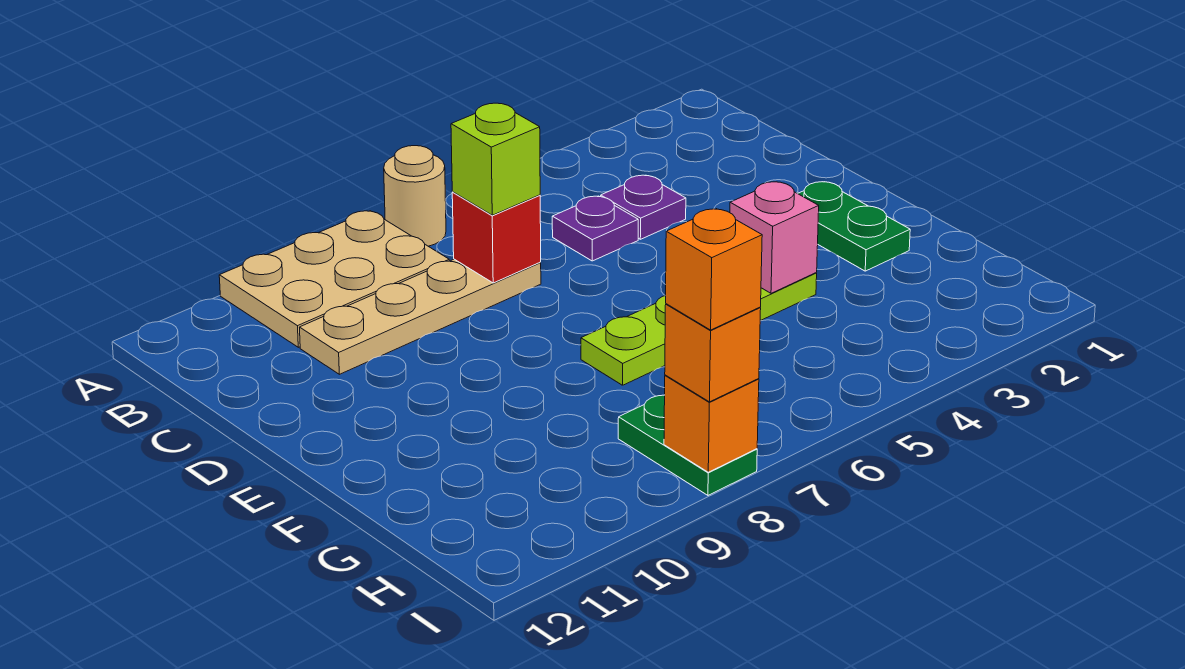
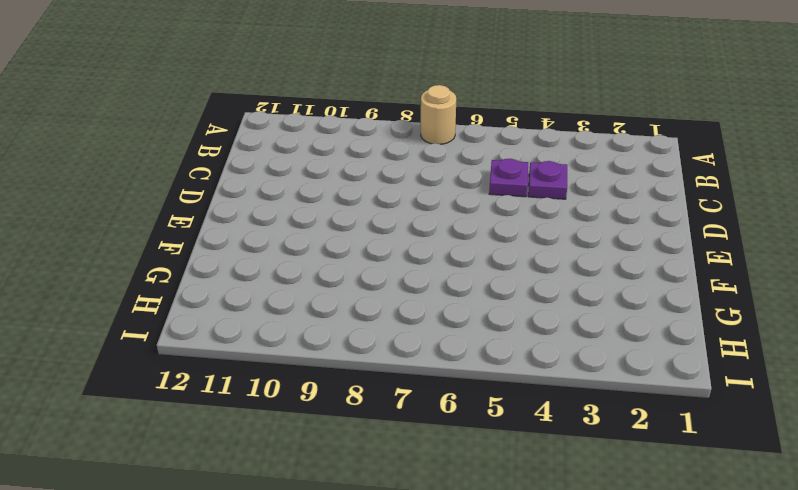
none -> tan 2x3 plate [219,211,449,347]
none -> tan 1x4 plate [300,259,541,374]
none -> green 1x2 plate [798,182,910,271]

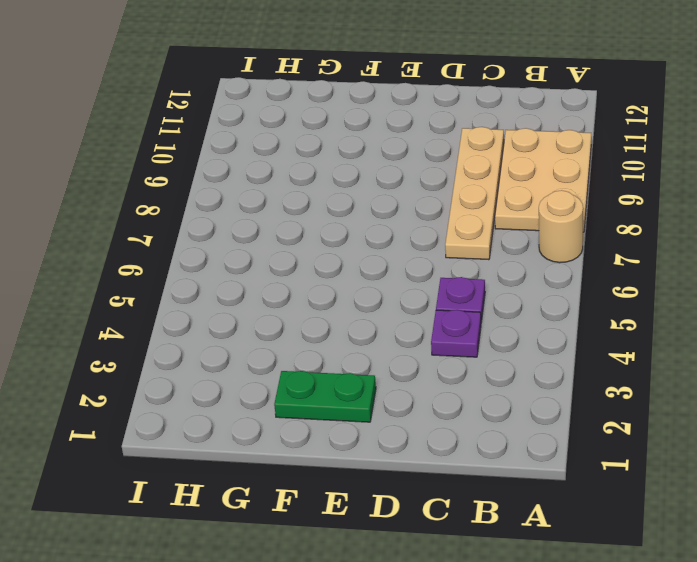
none -> lime 1x4 plate [581,273,817,385]
none -> green 1x2 plate [618,395,757,495]
none -> red 1x1 brick [452,192,541,283]

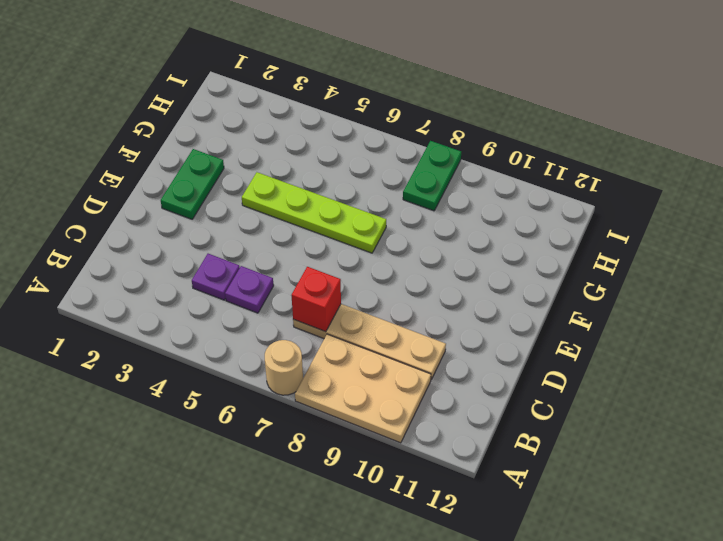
none -> pink 1x1 brick [730,182,819,293]
none -> orange 1x1 brick [664,375,759,472]
none -> lime 1x1 brick [451,103,540,215]

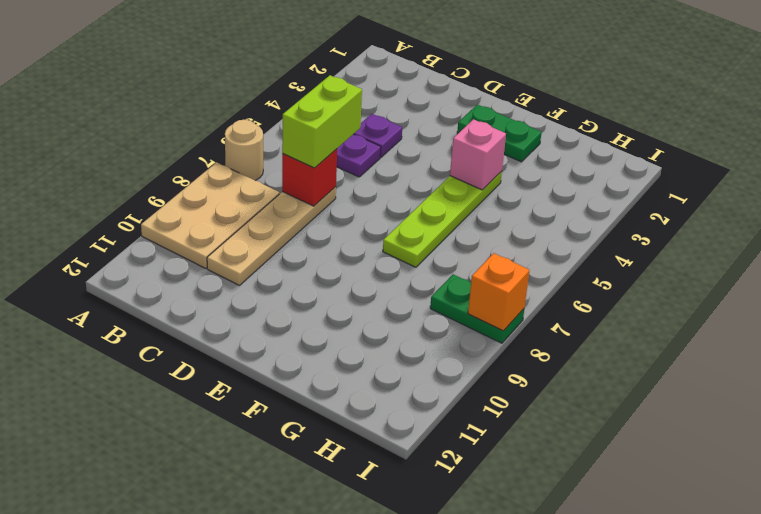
lime 1x2 brick [282,75,362,168] -> lime 1x1 brick [451,103,540,215]
none -> orange 1x1 brick [665,304,761,402]
none -> orange 1x1 brick [666,209,762,330]

